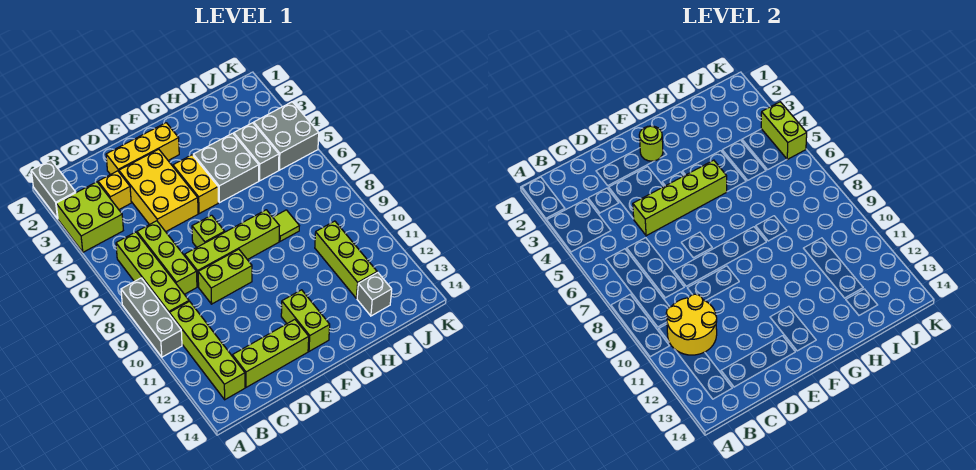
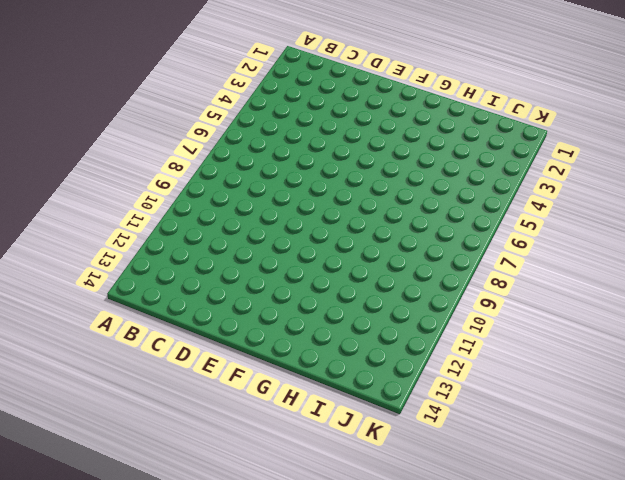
none -> grey 1x2 brick [31,160,76,219]
none -> lime 2x2 brick [56,182,123,252]
none -> grey 1x3 brick [121,278,182,357]

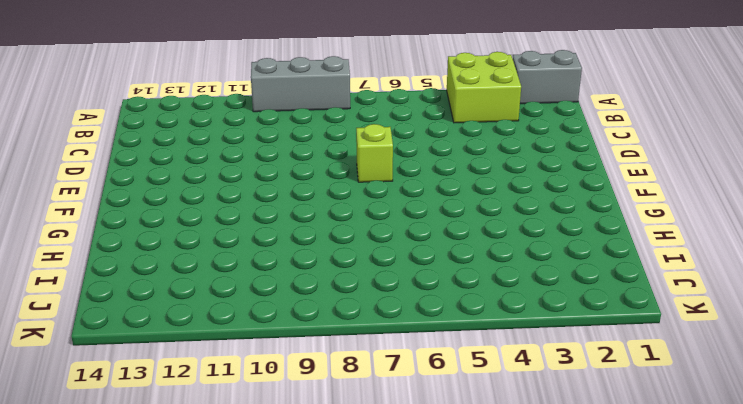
none -> lime 1x4 brick [116,232,189,313]
none -> lime 1x4 brick [169,301,245,400]
none -> yellow 1x1 brick [98,171,131,209]

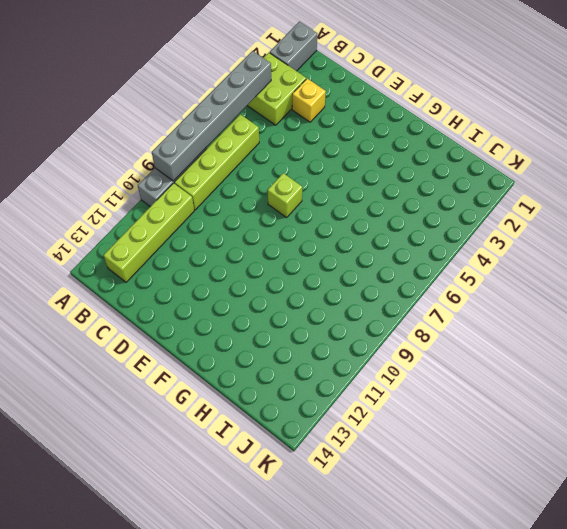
grey 1x6 brick [152,51,271,181] -> none
none -> lime 1x3 brick [137,221,197,294]
none -> lime 1x3 brick [232,320,309,387]
none -> yellow 1x3 brick [106,123,179,175]

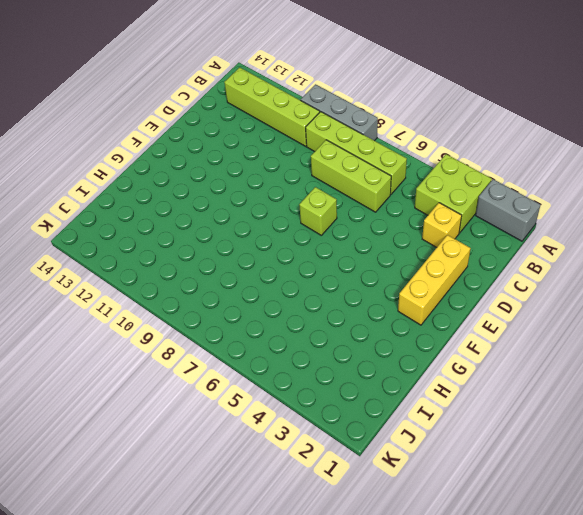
none -> lime 1x3 brick [232,320,309,387]
none -> yellow 2x3 brick [119,149,198,232]
none -> lime 1x4 brick [185,210,279,287]

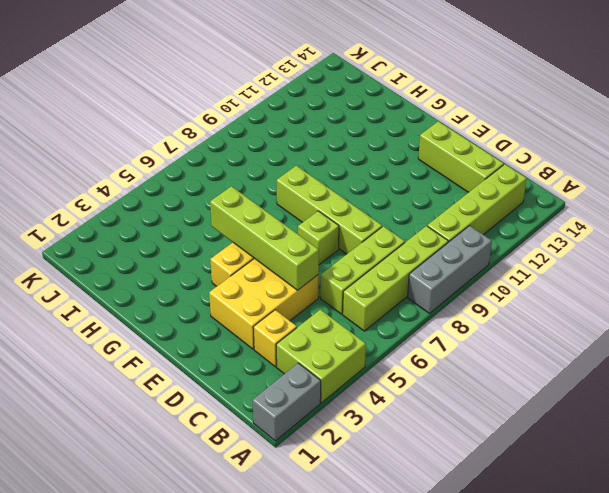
none -> yellow 1x3 brick [106,123,179,175]
none -> lime 1x2 brick [198,249,252,304]
none -> lime 1x2 brick [281,290,330,351]

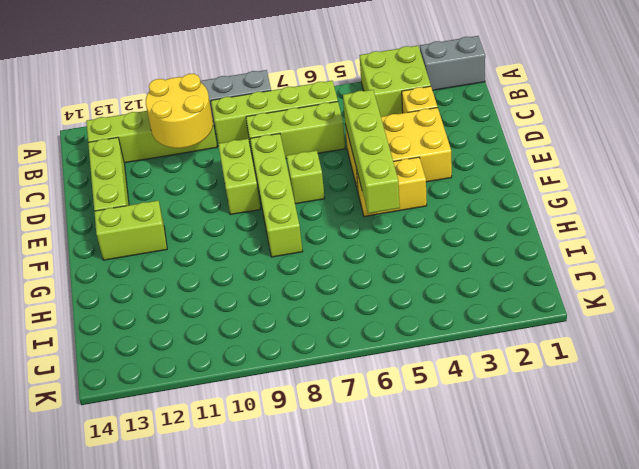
none -> yellow 1x3 brick [106,123,179,175]
none -> grey 2x2 brick [193,133,259,203]
none -> lime 1x1 tile [273,210,299,241]

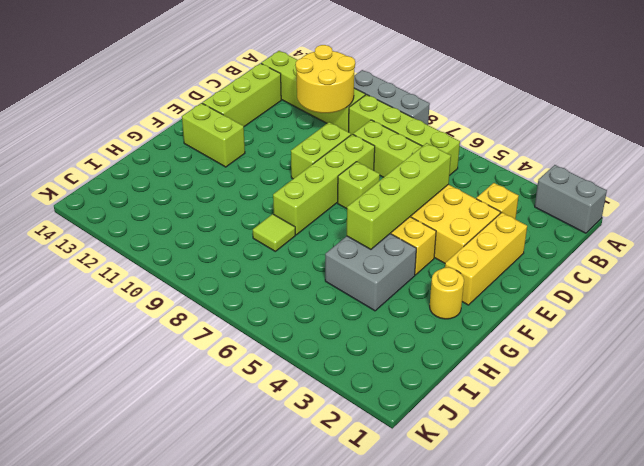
yellow 1x1 round brick [430,267,464,319] -> none
none -> lime 2x2 brick [56,182,123,252]
none -> grey 1x2 brick [234,123,279,181]
none -> lime 1x3 brick [315,221,377,298]

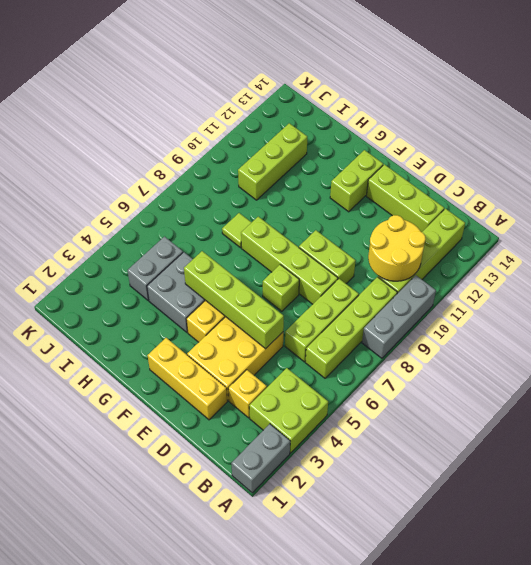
none -> grey 1x1 brick [357,273,392,316]
none -> grey 2x2 brick [254,102,319,170]
none -> lime 1x1 round brick [639,126,663,161]

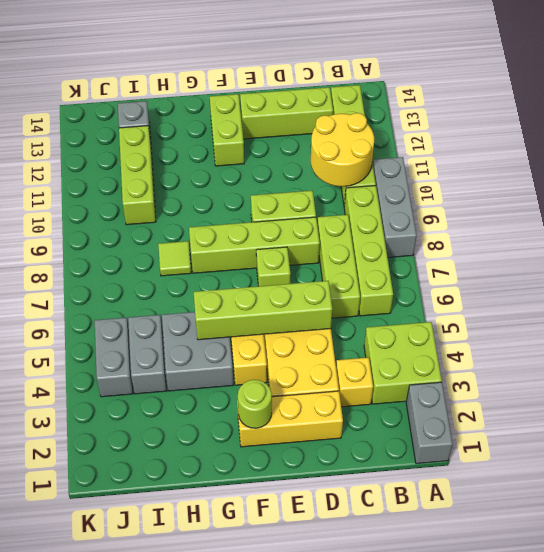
grey 1x2 brick [95,318,133,397] -> grey 2x2 brick [254,102,319,170]
none -> lime 1x2 brick [761,102,807,159]

